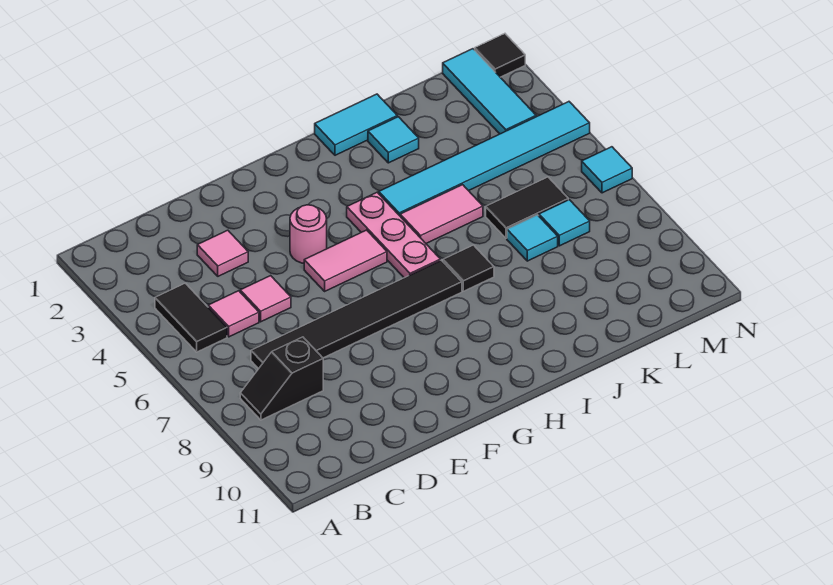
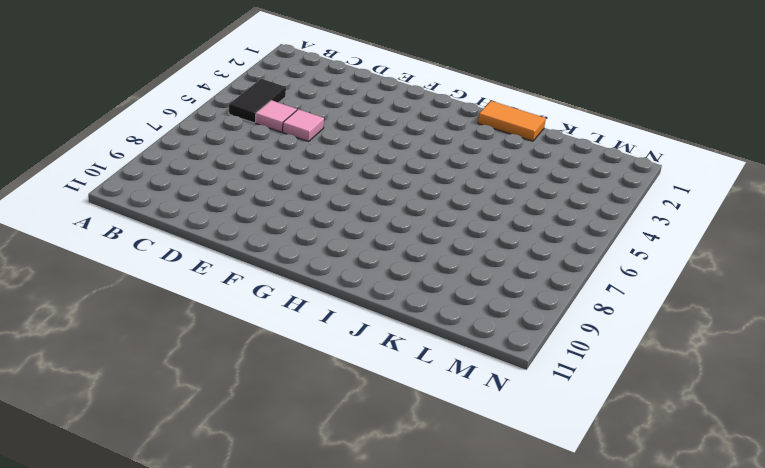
orange 1x2 tile [478,101,546,141] -> cyan 1x2 tile [315,94,397,155]
none -> black 1x2 slope [240,337,323,420]
none -> black 1x6 tile [251,260,462,369]
none -> pink 1x1 tile [197,230,248,276]

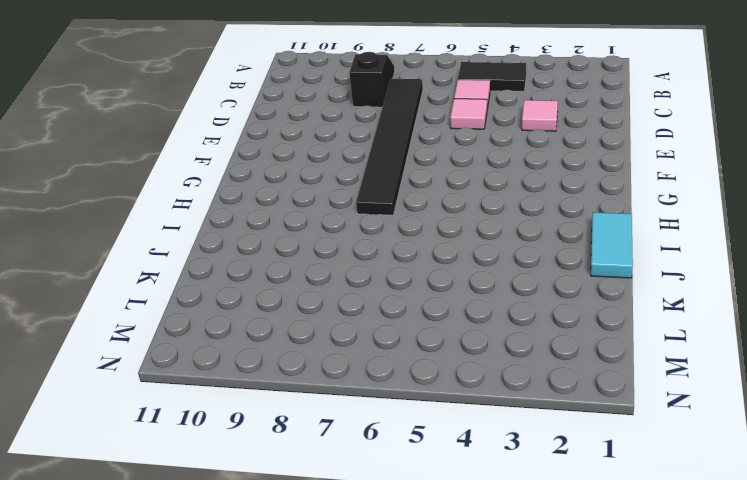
none -> pink 1x1 round brick [290,205,327,263]
none -> pink 1x2 tile [304,230,387,291]
none -> pink 1x3 plate [347,192,440,278]

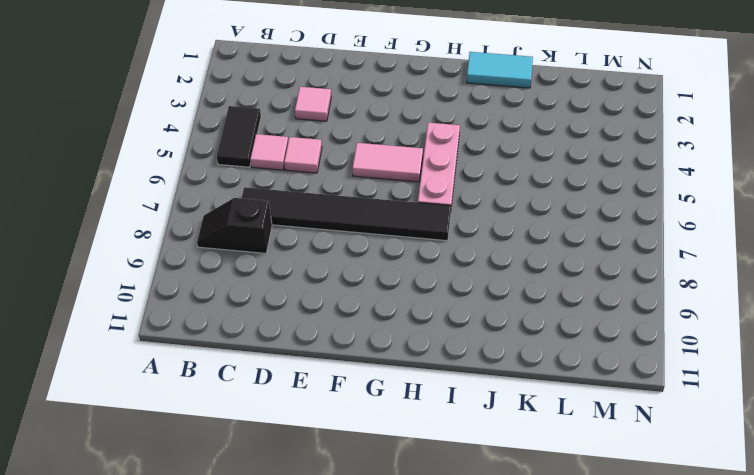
none -> pink 1x1 round brick [290,205,327,263]
none -> cyan 1x6 tile [379,102,590,216]
none -> pink 1x2 tile [400,185,483,243]

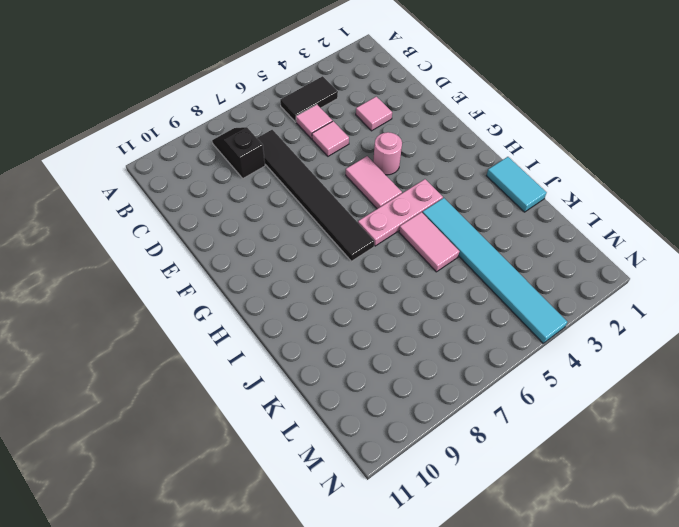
none -> black 1x1 tile [443,245,494,291]
none -> cyan 1x1 tile [368,117,419,163]
none -> black 1x2 tile [486,177,568,238]

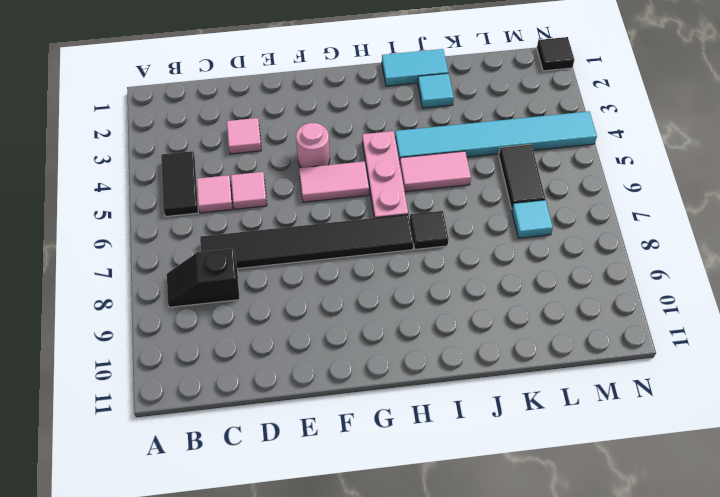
black 1x2 tile [499,144,545,209] -> black 1x2 tile turned to [486,177,568,238]
none -> cyan 1x1 tile [507,215,558,261]
none -> cyan 1x3 tile [443,49,536,134]
none -> cyan 1x1 tile [582,147,632,193]

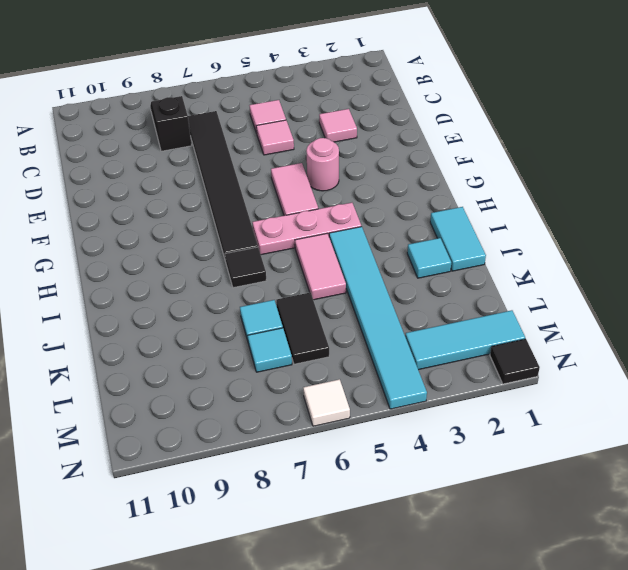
white 1x1 tile [303,379,350,426] -> cyan 1x1 tile [582,147,632,193]
none -> black 1x2 tile [155,283,227,352]

